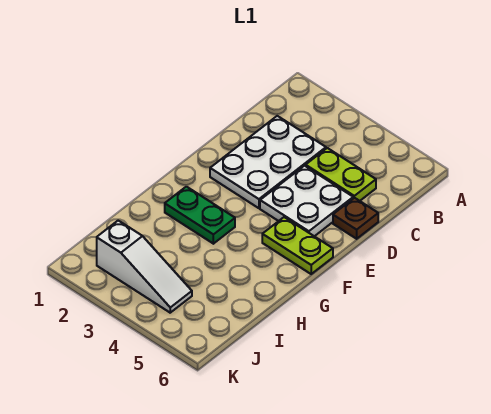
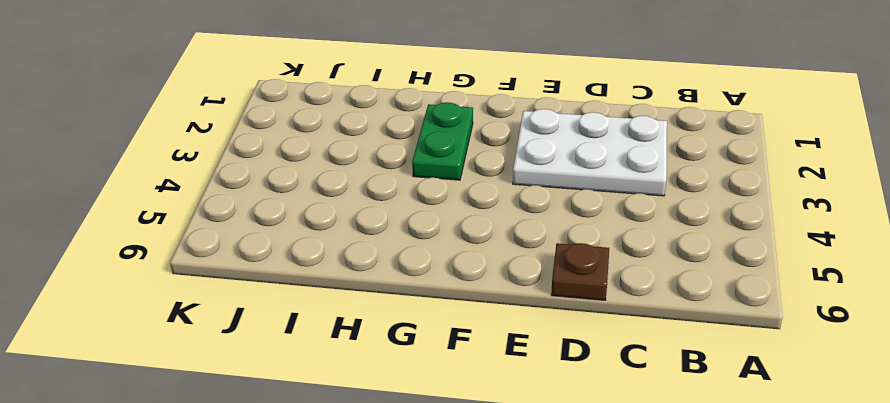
none -> lime 1x2 plate [306,148,376,201]
none -> white 2x2 plate [260,166,353,236]

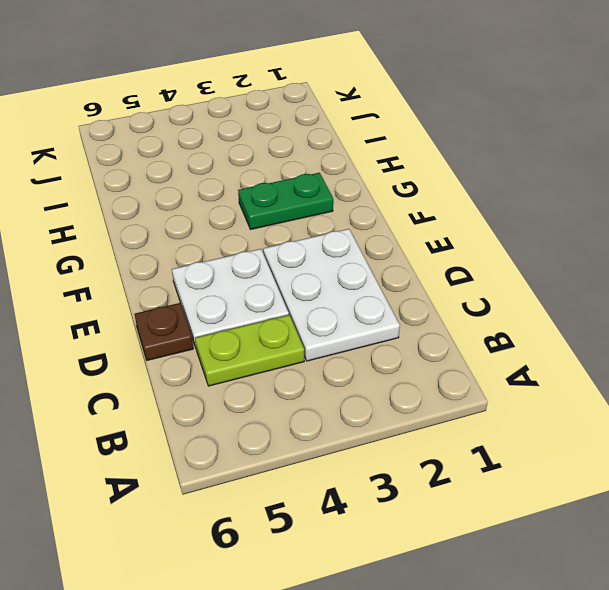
none -> lime 1x2 plate [262,217,333,274]
none -> white 1x3 slope [97,221,192,313]

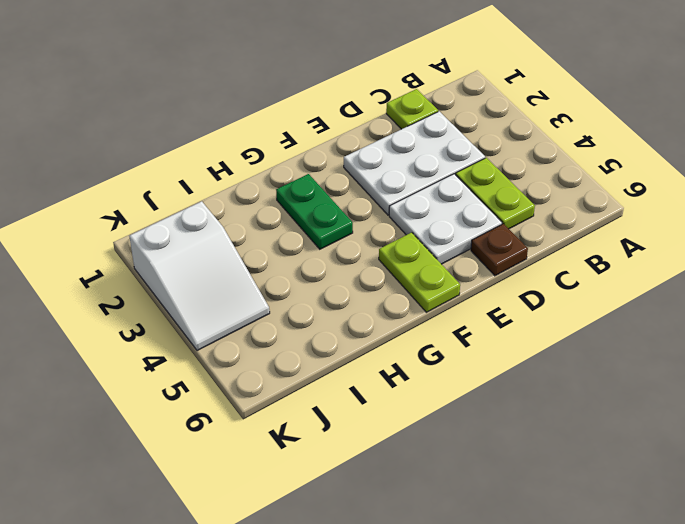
lime 1x1 plate [386,89,438,129] -> none
white 2x3 slope [129,201,270,351] -> white 1x3 slope [97,221,192,313]

